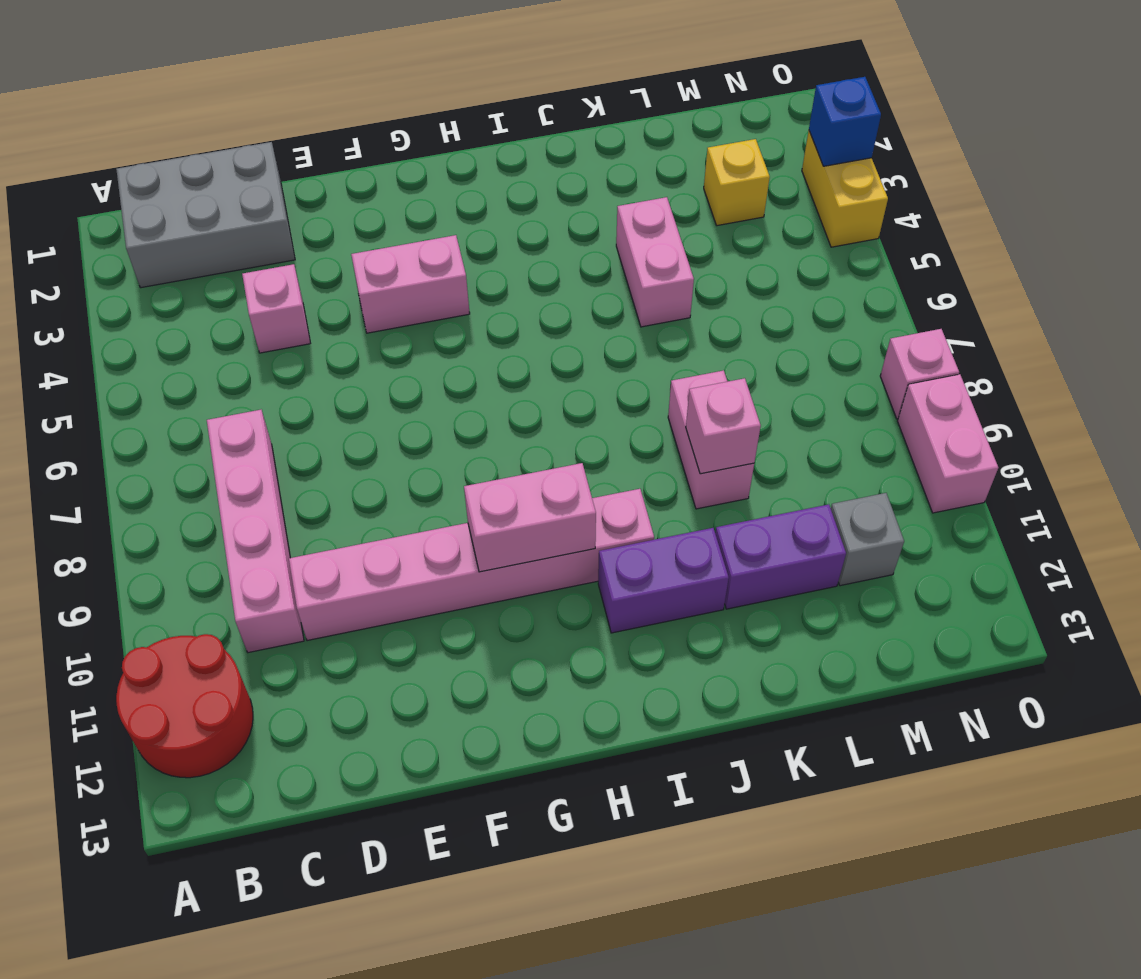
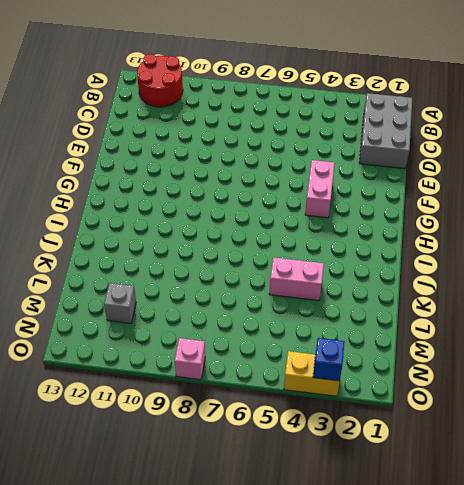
none -> pink 1x4 brick [207,410,304,653]
none -> pink 1x1 brick [242,264,310,353]
none -> pink 1x6 brick [289,489,654,641]

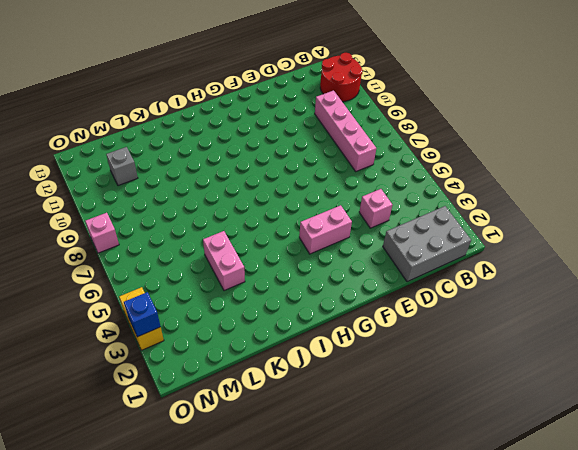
none -> pink 1x6 brick [289,489,654,641]
none -> purple 1x2 brick [598,528,729,633]
none -> pink 1x2 brick [668,370,754,509]

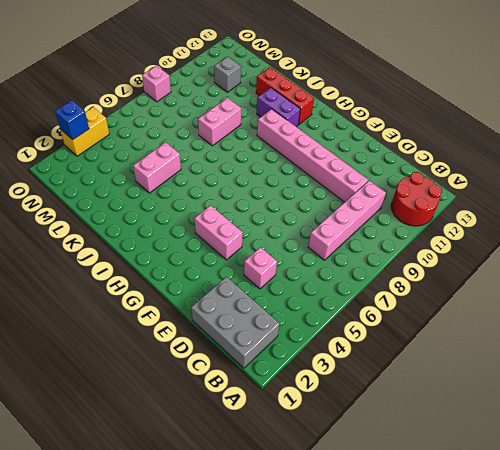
red 1x3 brick [256,67,314,124] -> none
none -> purple 1x2 brick [715,504,846,609]
none -> yellow 1x1 brick [704,139,770,226]
none -> pink 1x2 brick [898,374,998,513]

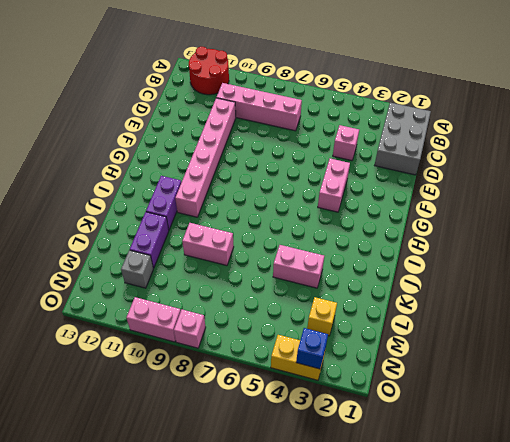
none -> pink 1x2 brick [464,463,596,572]
none -> pink 1x1 brick [686,378,761,474]

